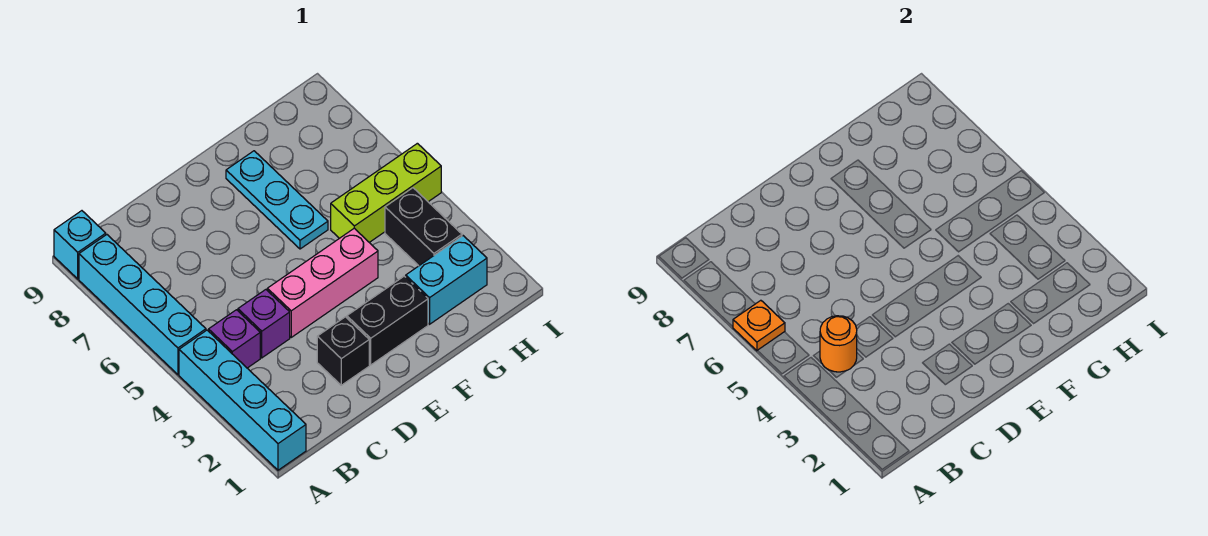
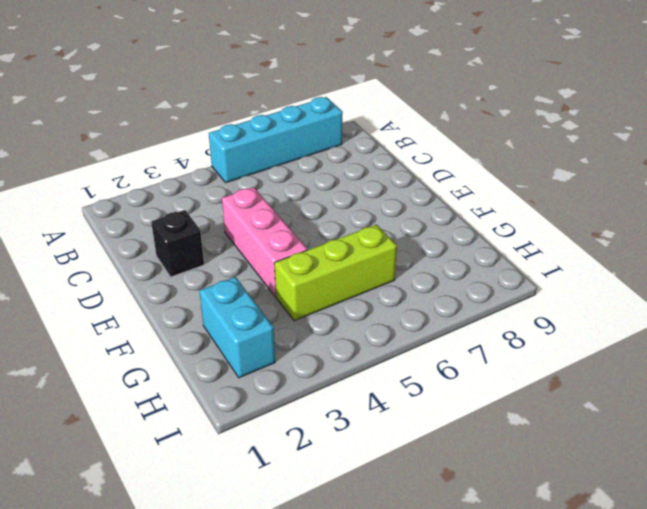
lime 1x3 brick [274,225,397,321] -> lime 1x3 brick turned to [331,143,441,242]
none -> cyan 1x4 brick [179,330,306,470]
none -> cyan 1x1 brick [54,211,106,279]
none -> purple 1x1 brick [209,310,260,368]

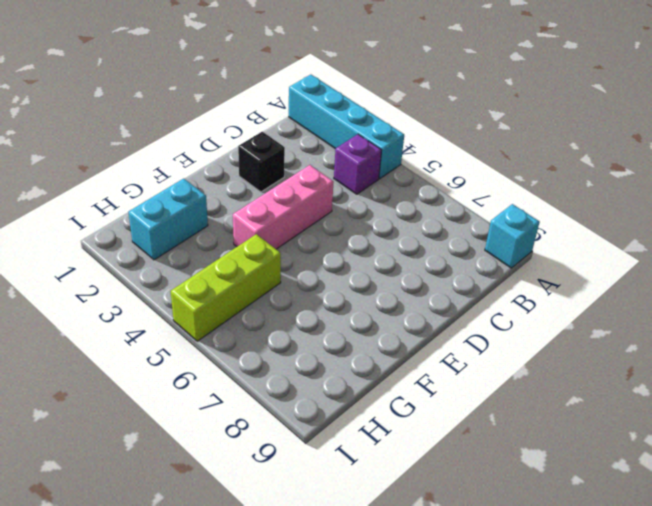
none -> cyan 1x4 brick [79,235,206,375]
none -> purple 1x1 brick [238,290,290,358]
none -> black 1x2 brick [347,276,428,365]

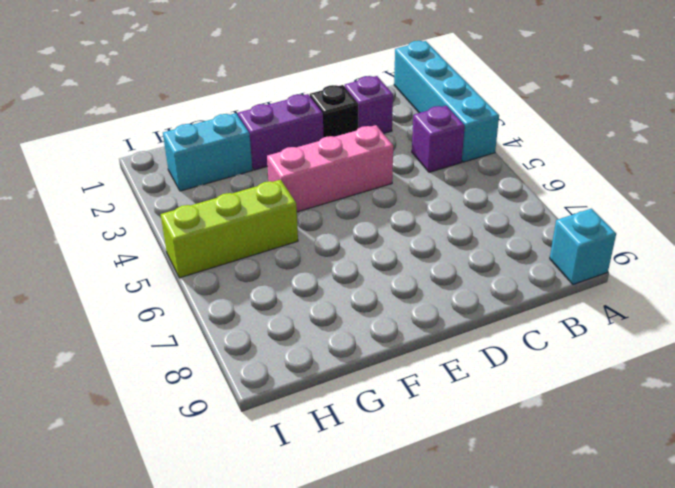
purple 1x1 brick [345,76,393,134] -> purple 1x1 brick moved to [238,290,290,358]
purple 1x2 brick [238,94,323,170] -> black 1x2 brick [347,276,428,365]
none -> cyan 1x4 brick [79,235,206,375]
none -> cyan 1x3 plate [226,151,328,249]
none -> black 1x2 brick [385,188,462,266]

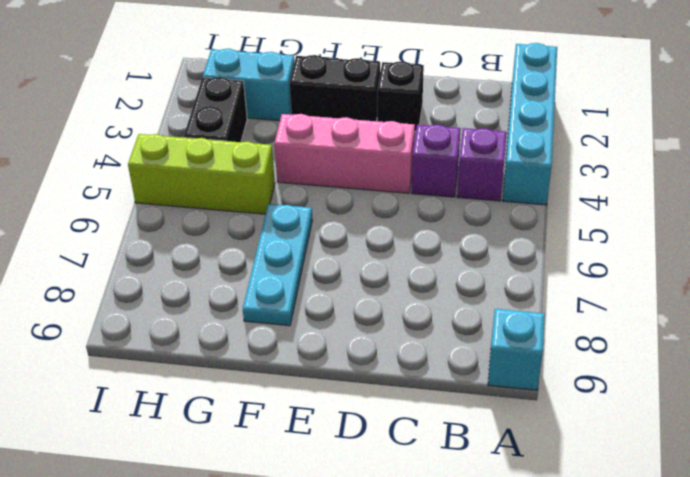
none -> cyan 1x4 brick [79,235,206,375]
none -> orange 1x1 plate [733,300,785,351]
none -> orange 1x1 round brick [820,316,857,372]

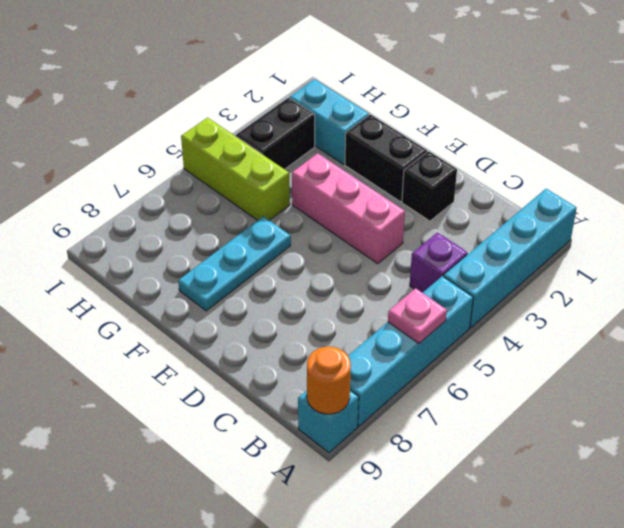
pink 1x1 plate [388,288,447,343] -> orange 1x1 plate [733,300,785,351]
orange 1x1 round brick [307,347,351,414] -> orange 1x1 round brick moved to [820,316,857,372]
none -> purple 1x1 brick [238,290,290,358]

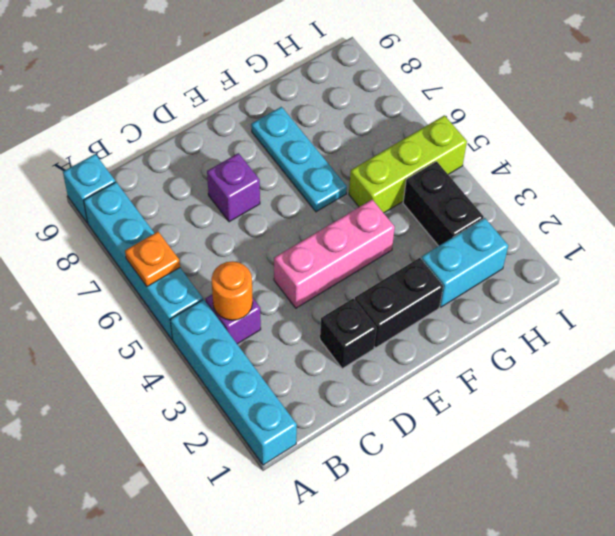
purple 1x1 brick [207,153,260,222] -> purple 1x1 brick moved to [238,290,290,358]

